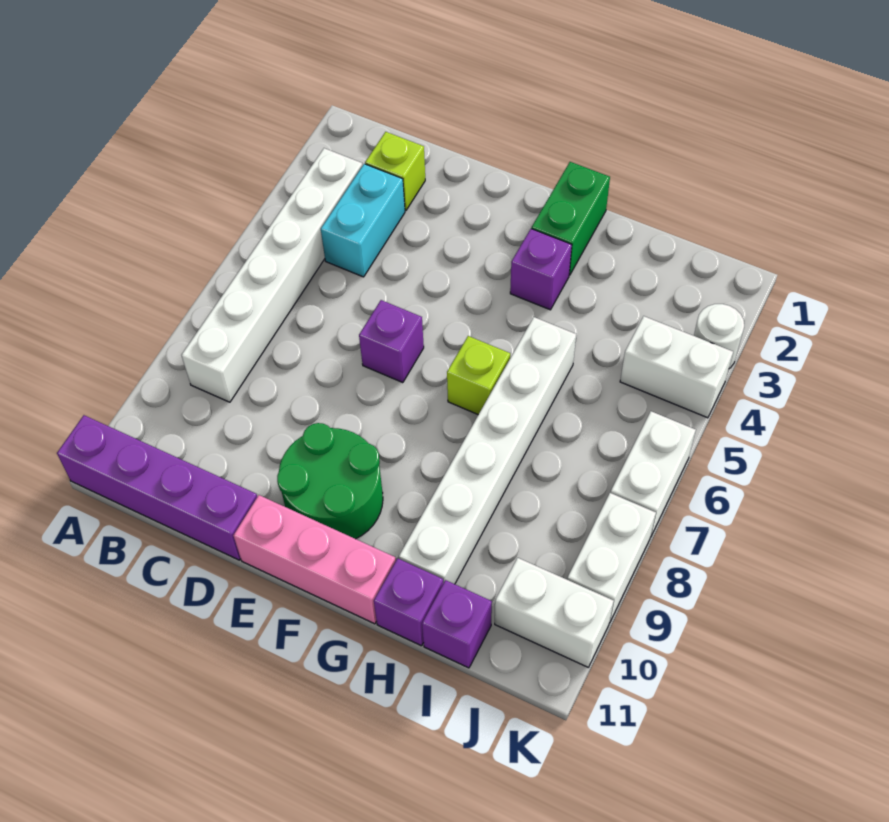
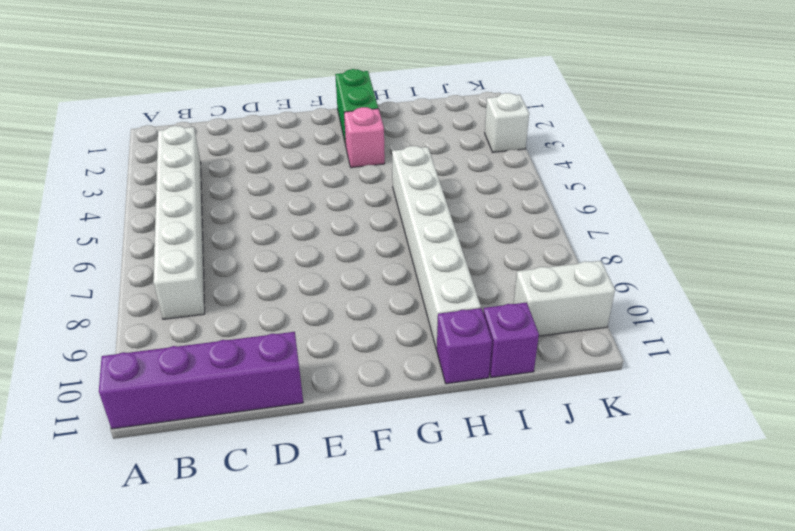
pink 1x1 brick [344,107,385,168] -> purple 1x1 brick [510,229,572,310]
white 1x1 brick [485,93,529,152] -> white 1x1 round brick [694,304,744,369]
none -> lime 1x1 brick [365,132,425,211]
none -> cyan 1x2 brick [321,164,405,277]
none -> purple 1x1 brick [359,300,424,383]

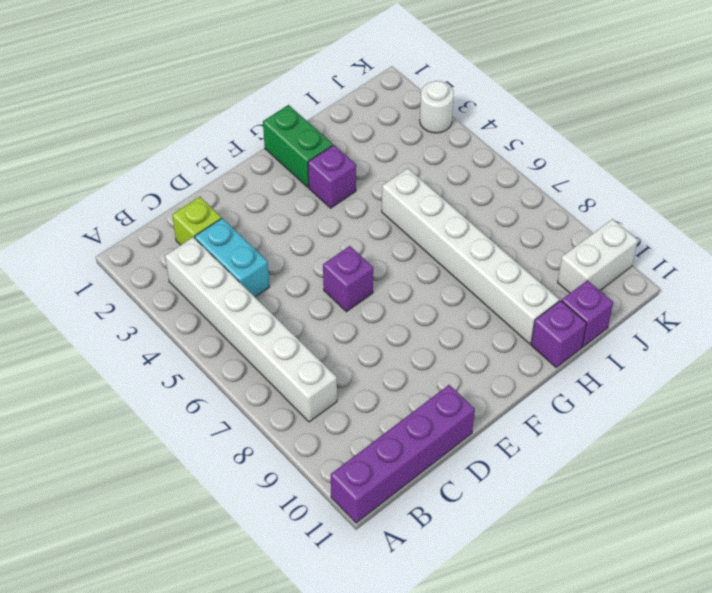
none -> green 2x2 round brick [277,423,383,539]
none -> pink 1x3 brick [233,495,396,624]
none -> lime 1x1 brick [447,336,510,415]

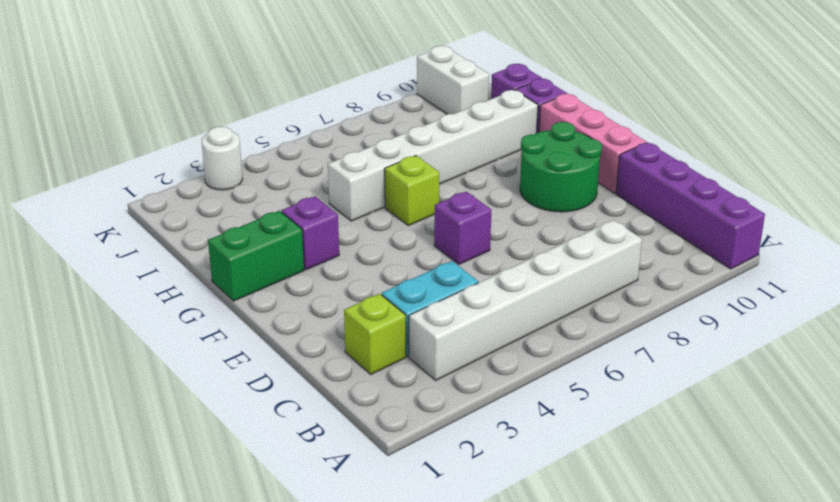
none -> white 1x2 brick [620,316,733,418]
none -> white 1x2 brick [611,411,696,536]
none -> white 1x2 brick [567,493,656,623]

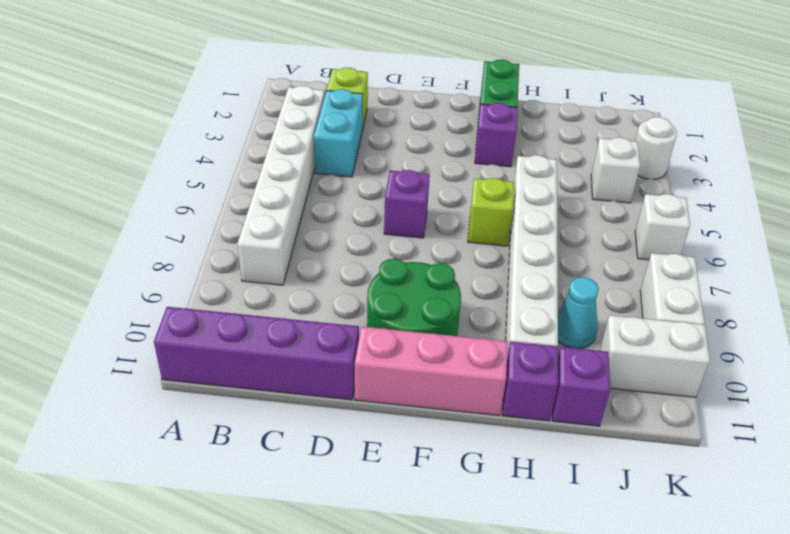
cyan 1x1 cone [558,277,599,348] -> none
white 1x1 brick [591,137,640,203] -> white 1x2 brick [620,316,733,418]
white 1x1 brick [635,194,690,260] -> white 1x2 brick [611,411,696,536]

